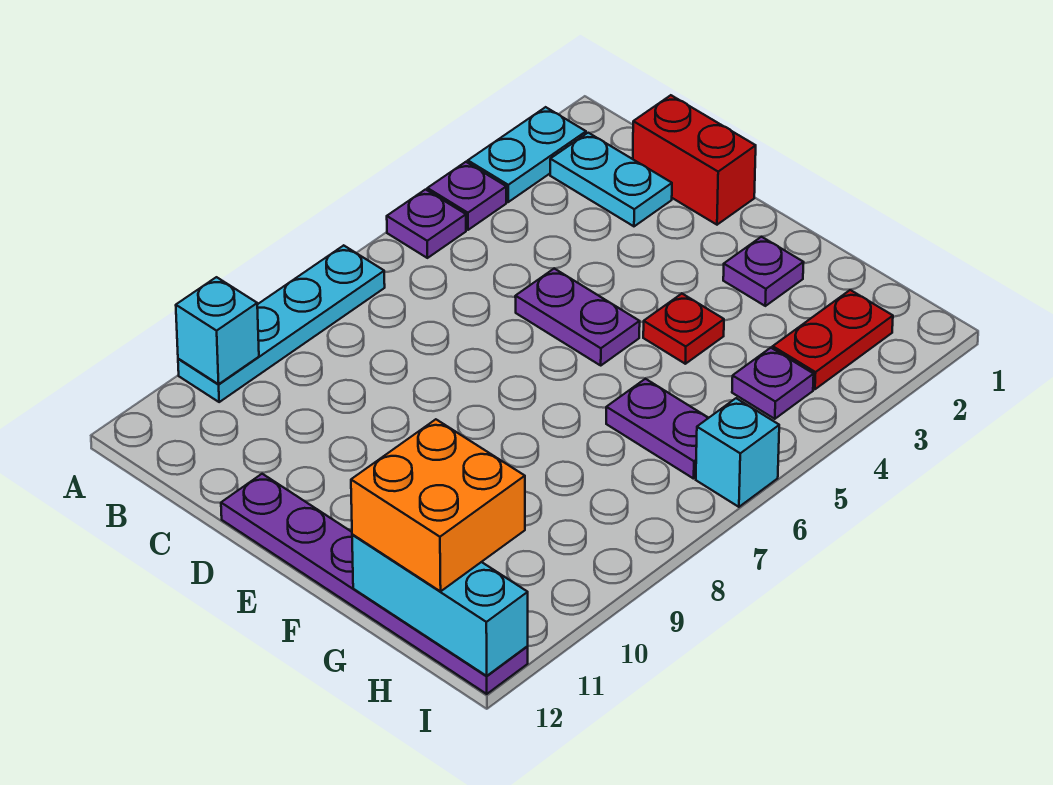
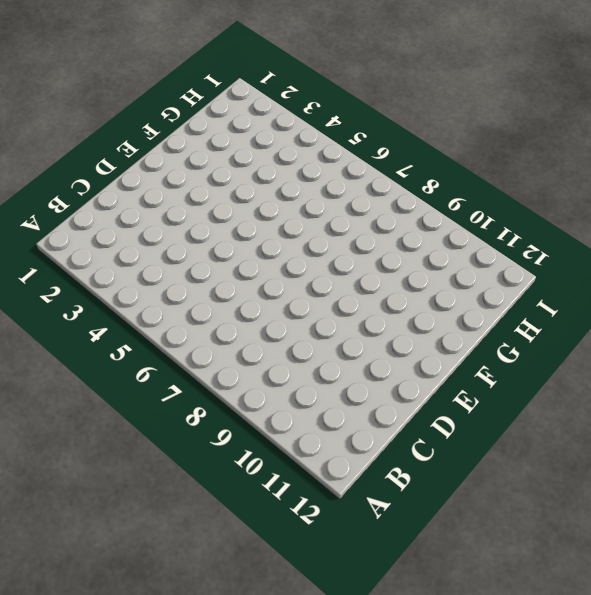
none -> cyan 1x2 plate [468,107,586,202]
none -> purple 1x1 plate [427,162,506,230]
none -> purple 1x1 plate [387,190,466,258]

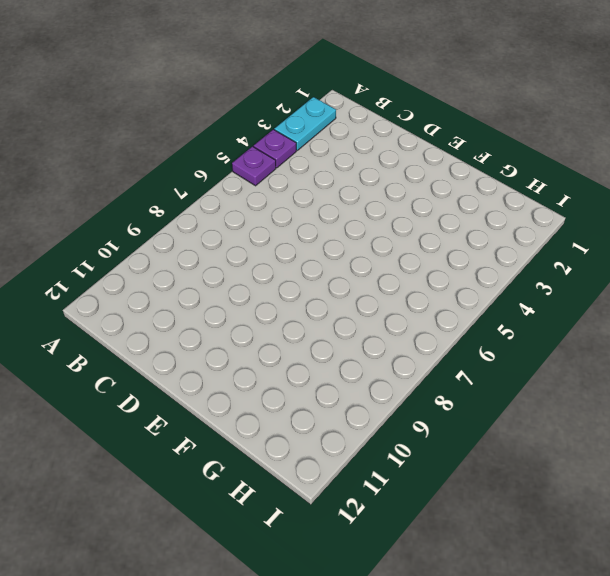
none -> cyan 1x4 plate [178,245,385,402]
none -> cyan 1x2 plate [550,133,672,226]
none -> red 1x2 brick [633,95,756,225]

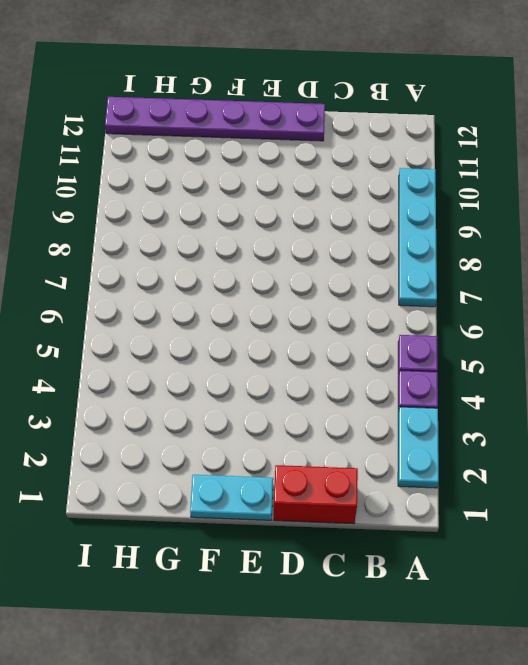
cyan 1x2 plate [190,475,273,520] -> cyan 1x2 plate moved to [550,133,672,226]
none -> purple 1x2 plate [515,268,640,365]
none -> purple 1x1 plate [723,237,804,306]
none -> red 1x1 plate [643,294,724,364]

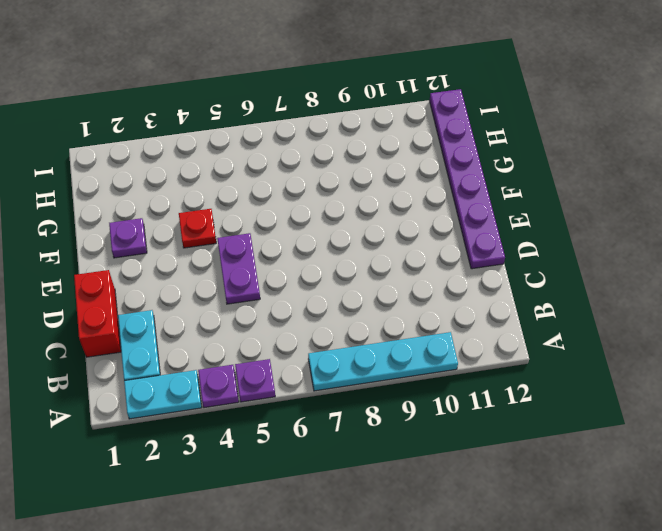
none -> purple 1x2 plate [606,379,708,479]
none -> red 1x2 plate [773,290,893,389]
none -> purple 1x1 plate [732,348,814,419]

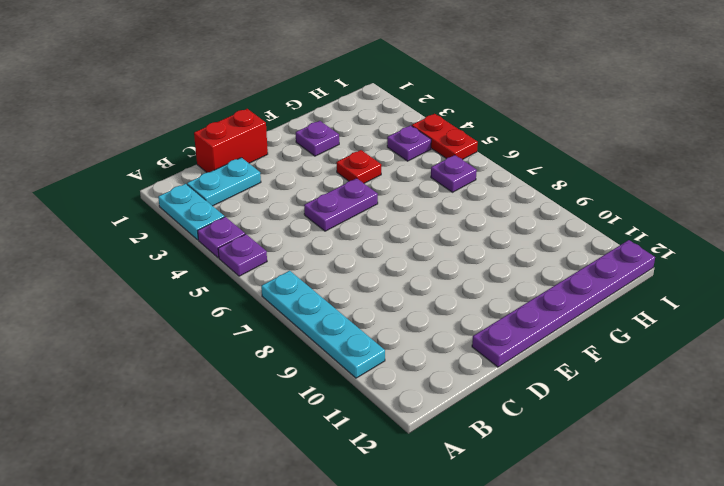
purple 1x1 plate [431,155,477,192] -> purple 1x2 plate [606,379,708,479]
red 1x2 plate [412,114,478,160] -> red 1x2 plate moved to [773,290,893,389]
none -> cyan 1x1 brick [696,398,779,507]
none -> cyan 1x1 brick [176,277,259,384]
none -> cyan 1x3 brick [352,534,528,676]

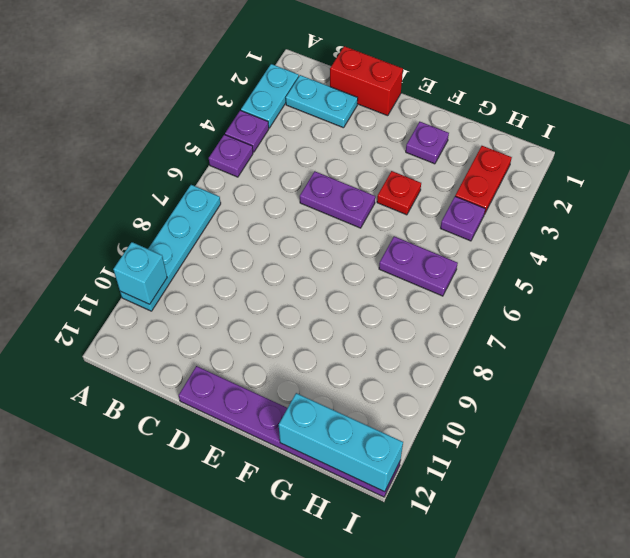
none -> cyan 1x1 brick [696,398,779,507]
none -> orange 2x2 brick [351,419,525,591]

